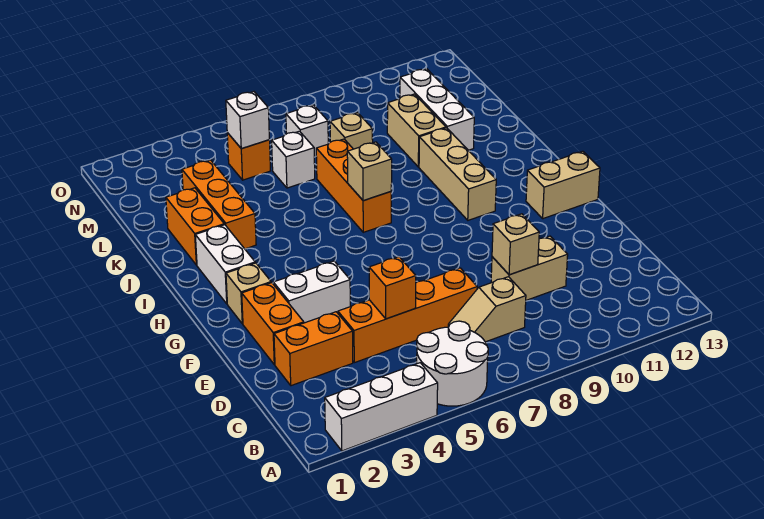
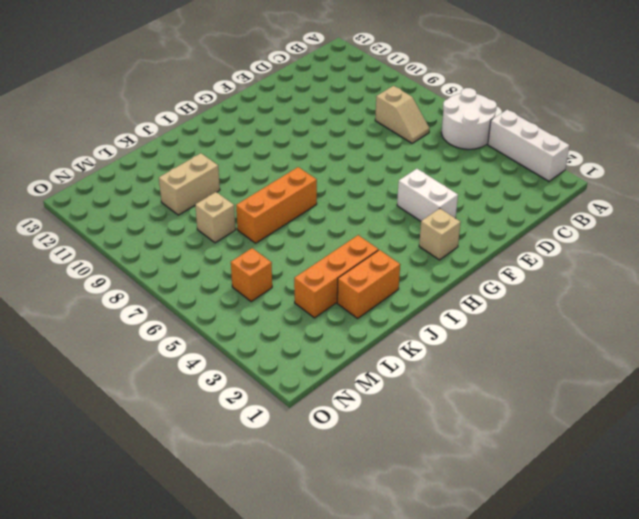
none -> orange 1x2 brick [274,312,353,386]
none -> orange 1x4 brick [338,268,477,363]
none -> tan 1x2 brick [491,236,568,300]

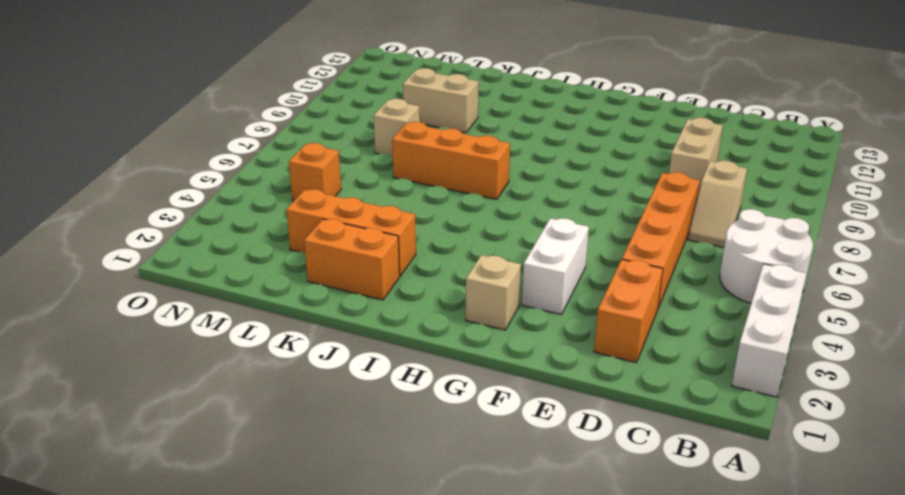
none -> orange 1x2 brick [242,283,304,365]
none -> tan 1x2 brick [526,151,600,219]
none -> white 1x2 brick [195,225,255,304]

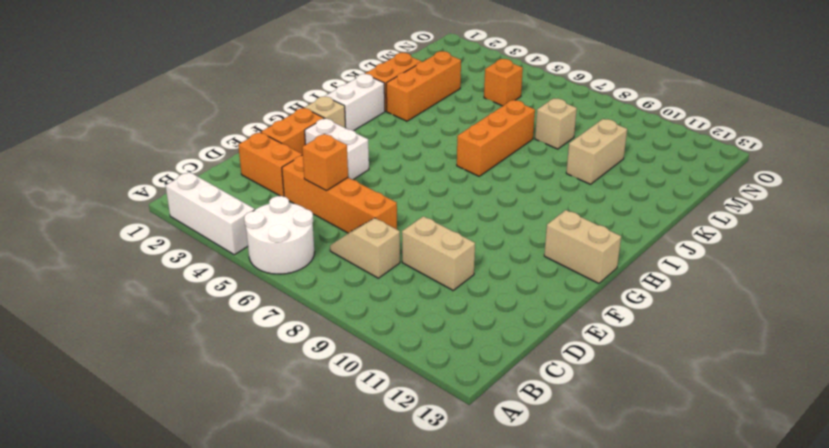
none -> tan 1x3 brick [419,128,496,220]
none -> white 1x3 brick [400,69,474,150]
none -> white 1x1 brick [272,131,315,188]

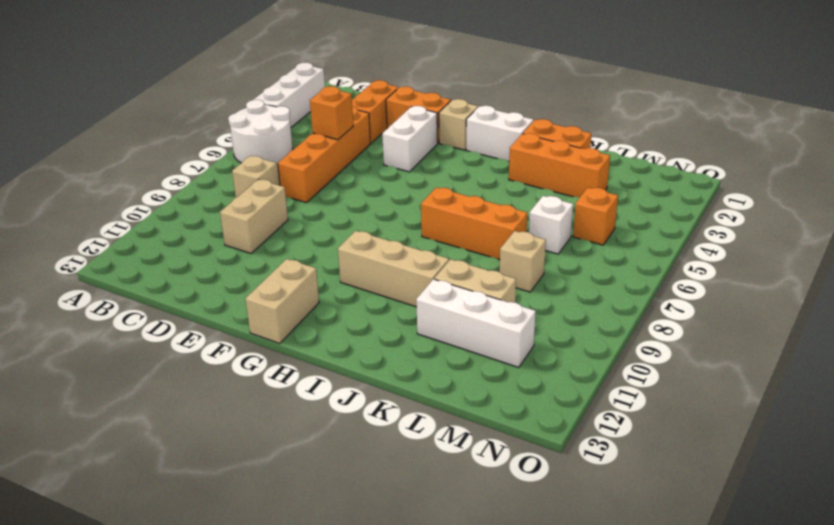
none -> white 1x1 brick [286,105,328,157]
none -> tan 1x1 brick [492,214,539,275]
none -> tan 1x1 brick [347,142,392,201]

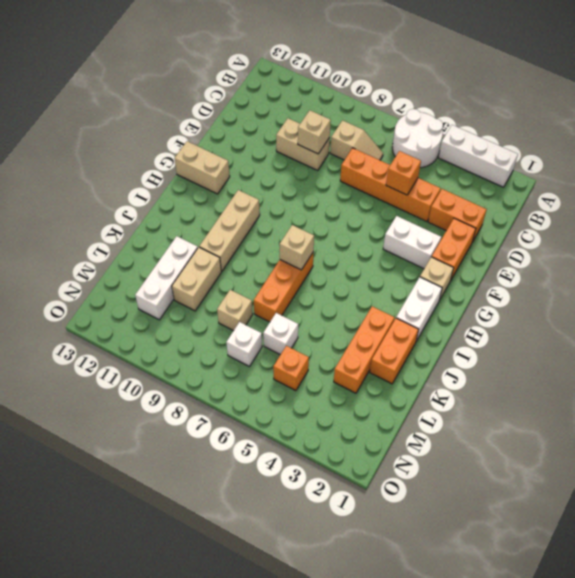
none -> white 1x1 brick [226,92,269,149]

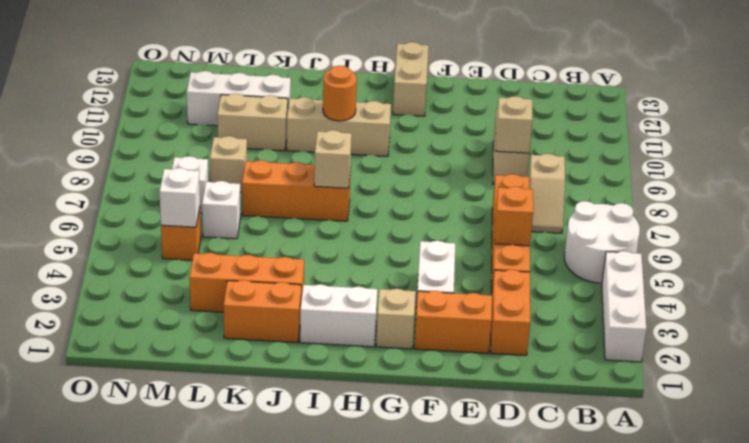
orange 1x1 round brick [323,66,357,121] -> none

